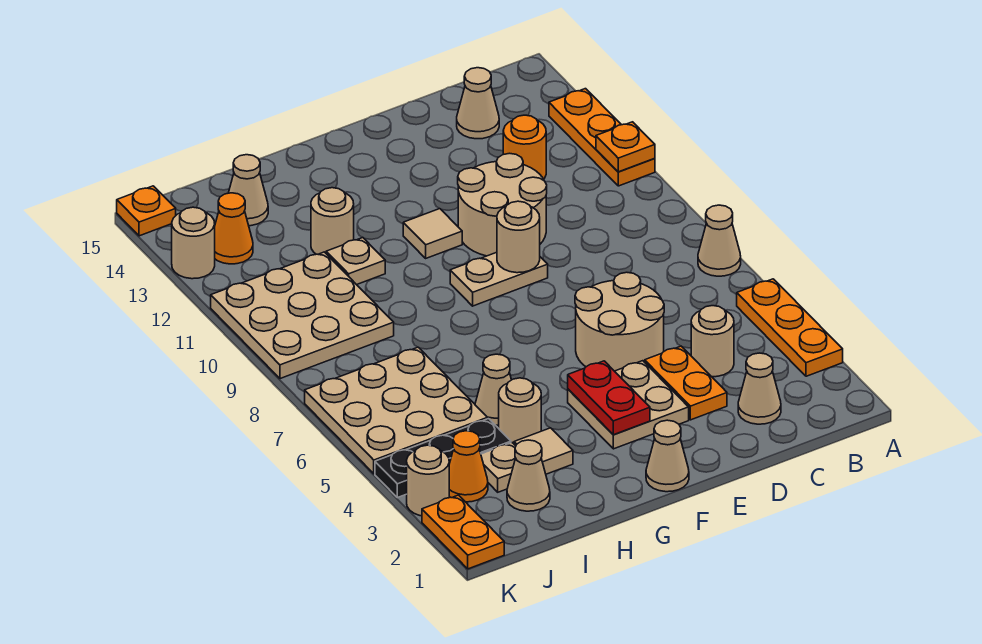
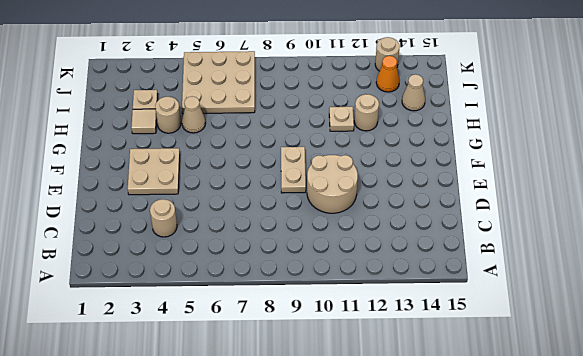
none -> orange 1x3 plate [737,279,843,376]
none -> tan 1x1 cone [698,205,741,276]
none -> orange 1x3 plate [549,89,655,186]
none -> tan 1x1 cone [738,353,781,424]

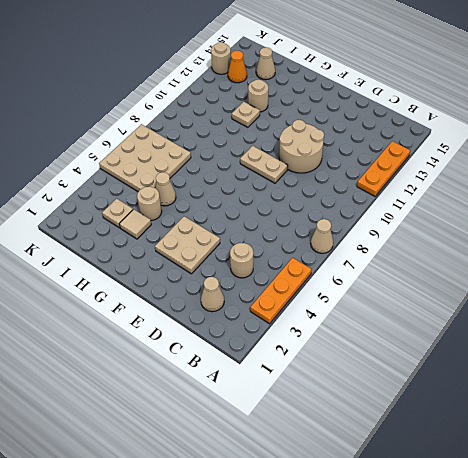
none -> orange 1x1 round brick [503,115,546,179]
none -> tan 1x1 cone [457,68,499,139]
none -> orange 1x2 plate [645,346,727,420]
none -> tan 2x2 round brick [575,272,664,371]

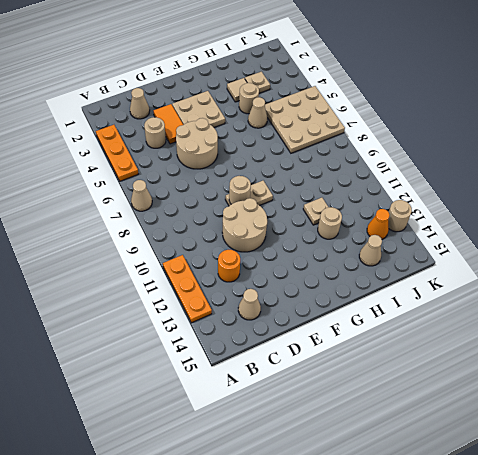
orange 1x2 tile [154,104,183,144] -> orange 1x2 plate [645,346,727,420]
none -> tan 1x1 cone [646,420,689,492]
none -> tan 1x1 tile [403,209,462,258]
none -> tan 1x1 cone [507,440,550,511]
none -> black 1x3 plate [375,419,511,498]

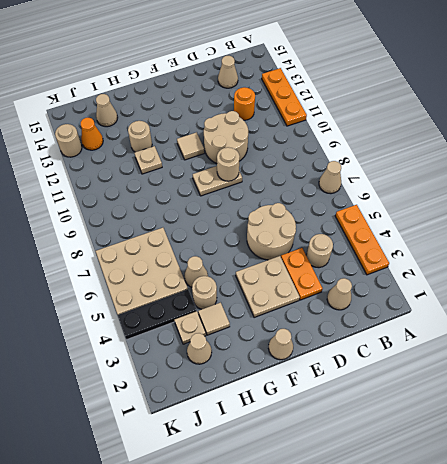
none -> tan 3x3 plate [211,252,394,379]
none -> orange 1x1 cone [449,431,488,502]
none -> orange 1x2 plate [422,495,504,569]
none -> tan 1x1 round brick [407,445,449,516]

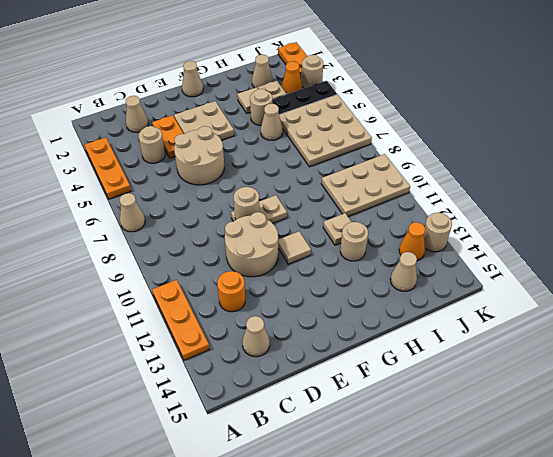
tan 2x3 plate [321,154,410,217] -> tan 3x3 plate [211,252,394,379]
none -> orange 1x1 plate [117,186,176,236]
none -> orange 1x1 plate [596,122,655,172]
none -> red 1x2 plate [568,361,650,435]

